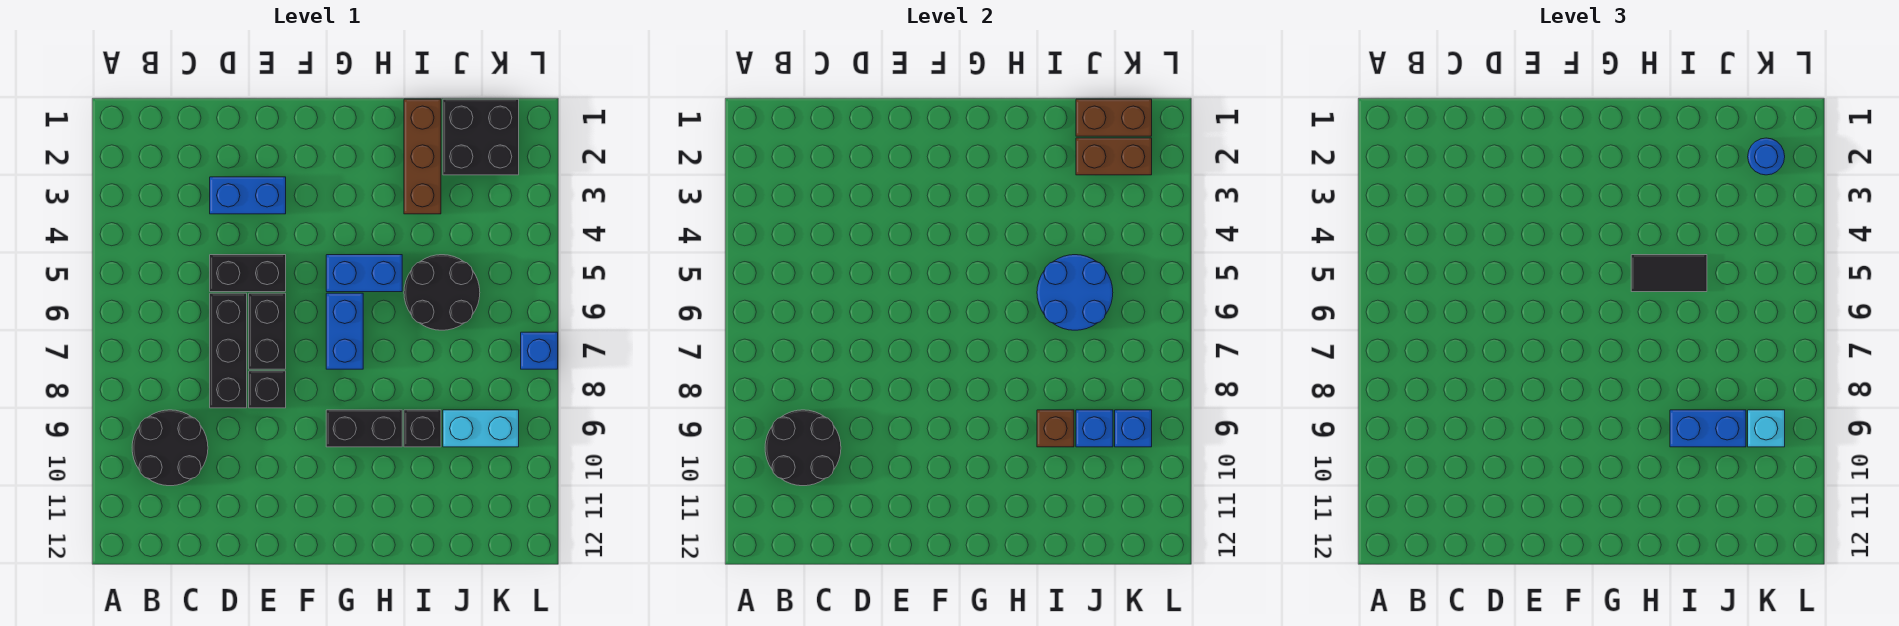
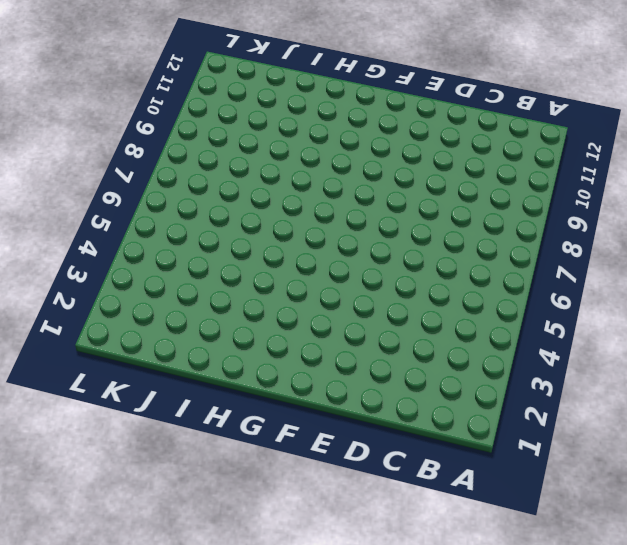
none -> black 2x2 round brick [132,410,208,486]
none -> blue 1x2 brick [210,177,286,214]
none -> black 1x2 brick [210,255,286,292]

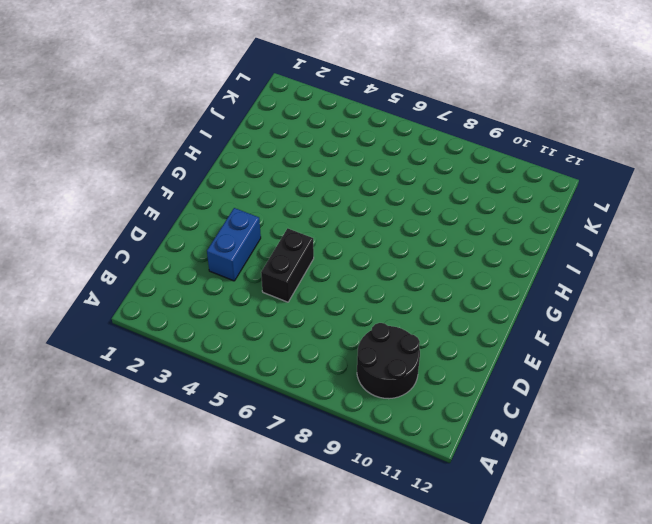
none -> black 1x3 brick [210,293,247,408]
none -> black 1x2 brick [249,293,286,369]
none -> black 1x1 brick [249,371,286,408]

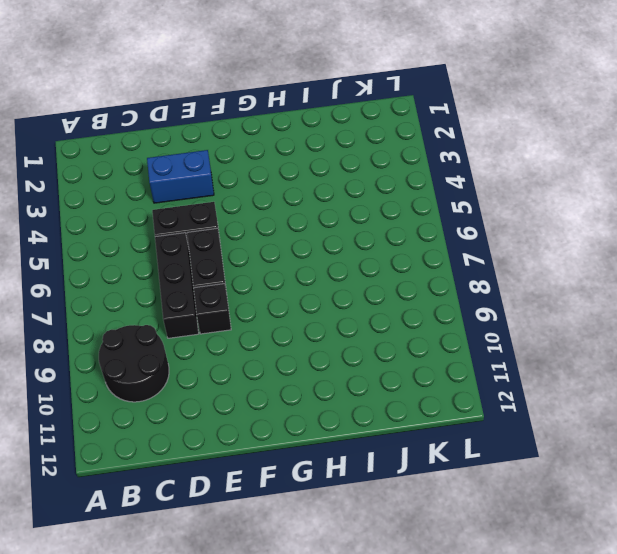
none -> blue 1x2 brick [326,255,402,292]
none -> blue 1x2 brick [326,293,363,369]
none -> black 1x2 brick [326,410,402,447]

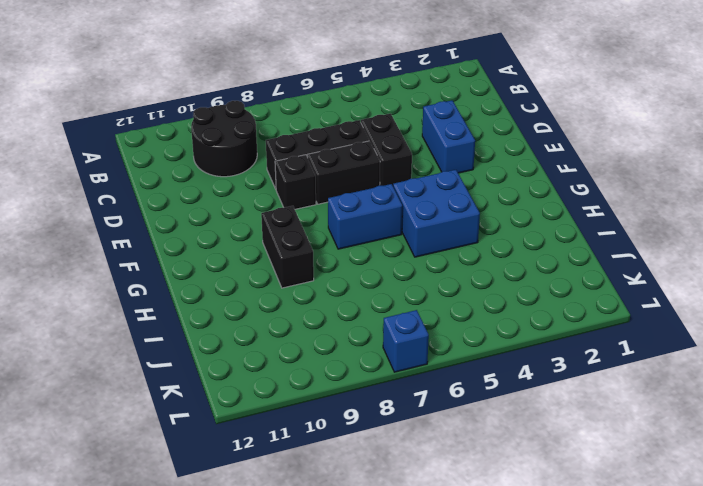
blue 2x2 brick [393,170,480,257] -> blue 1x2 brick [326,255,402,292]
none -> brown 1x3 brick [404,99,441,214]
none -> black 2x2 round brick [404,255,480,330]
none -> black 1x1 brick [404,410,441,447]

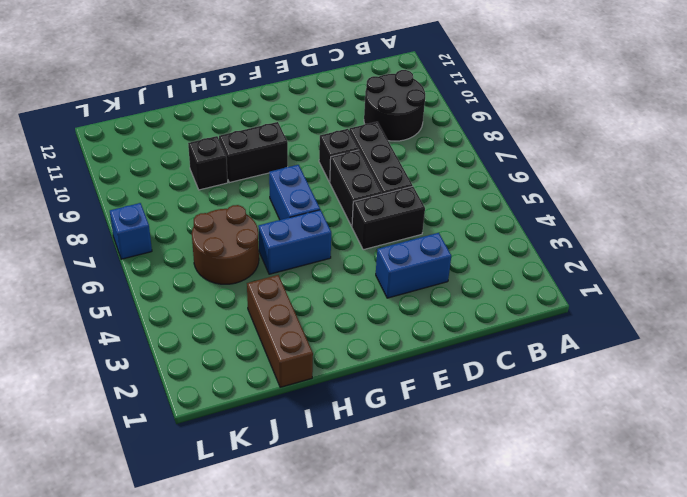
brown 2x2 round brick [192,205,259,284] -> black 2x2 round brick [404,255,480,330]
none -> black 2x2 brick [443,99,519,175]
none -> cyan 1x2 brick [443,410,519,447]
none -> black 2x2 round brick [765,410,841,486]

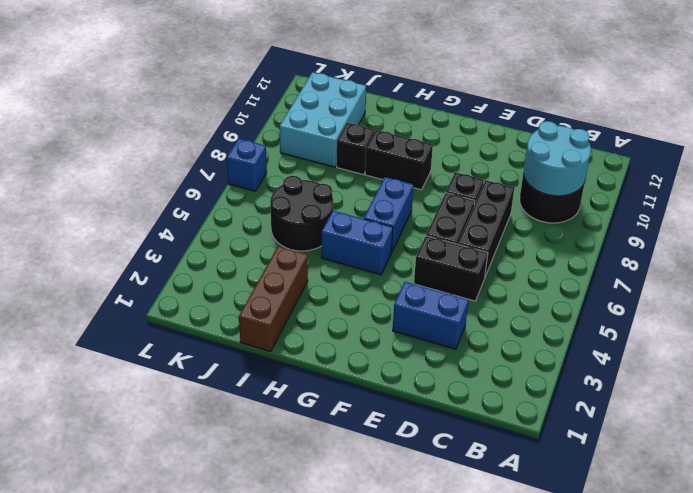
cyan 2x2 round brick [524,121,591,196] -> black 2x2 round brick [765,410,841,486]
cyan 2x3 brick [280,72,366,167] -> cyan 1x2 brick [443,410,519,447]
none -> black 2x2 brick [443,99,519,175]
none -> blue 2x2 round brick [1037,255,1113,330]
none -> brown 1x1 brick [1037,410,1074,447]

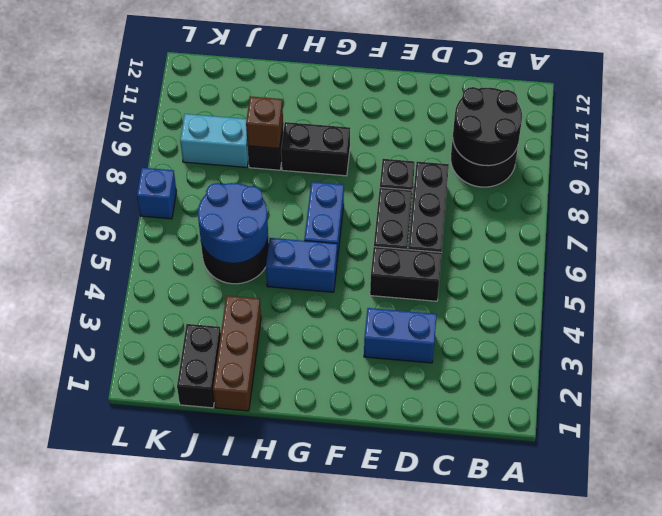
black 1x2 brick [177,324,221,408] -> black 2x2 brick [443,99,519,175]
none -> brown 1x2 brick [1076,99,1152,136]
none -> brown 1x2 brick [1076,138,1152,175]
none -> blue 1x1 brick [1076,410,1113,447]

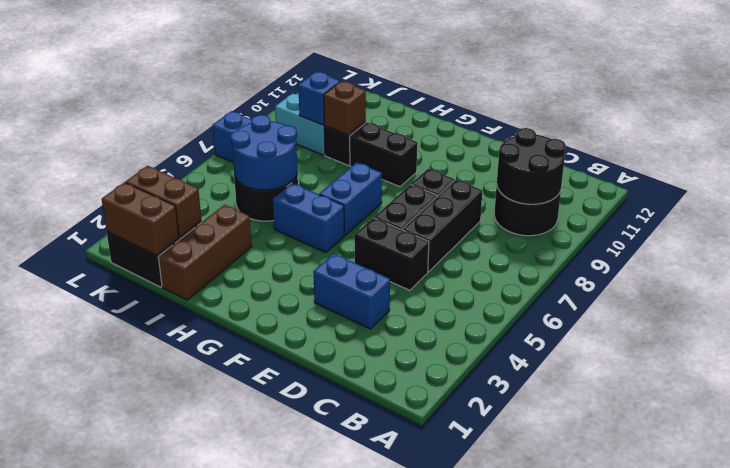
none -> blue 1x1 brick [1115,410,1152,447]
none -> black 1x2 tile [1631,255,1707,292]
none -> blue 1x2 brick [1670,410,1746,447]

